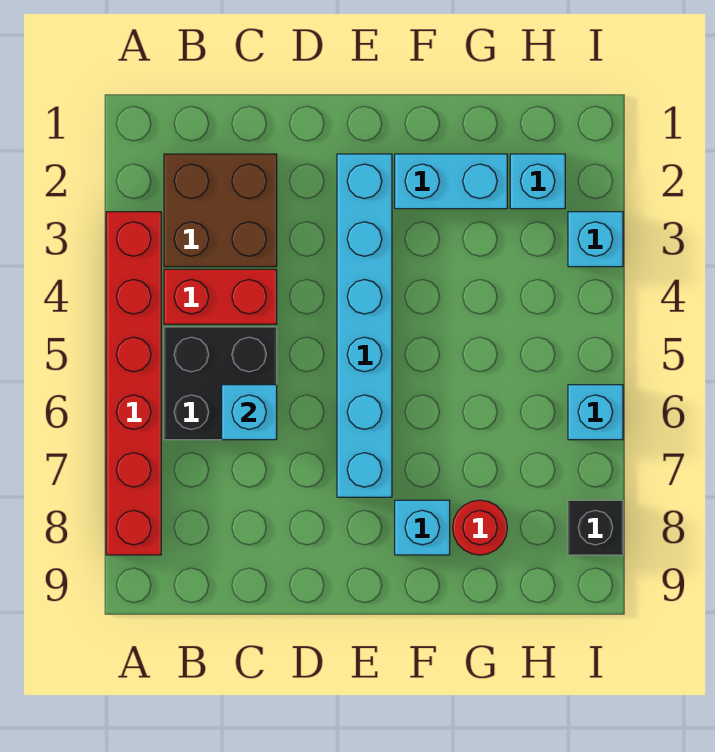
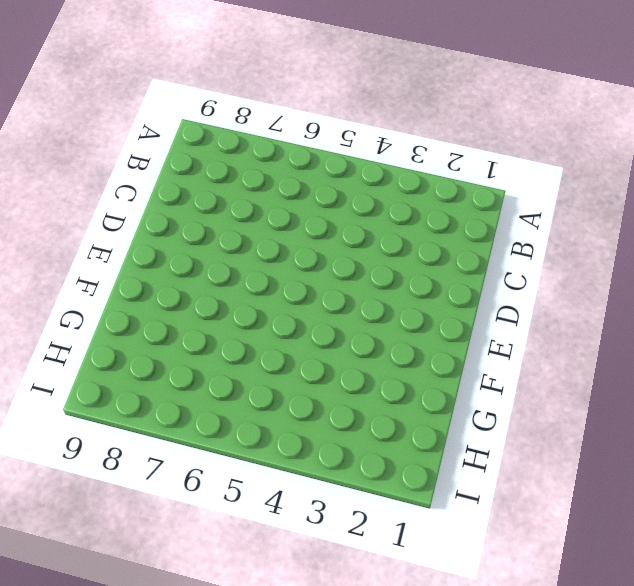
none -> red 1x6 brick [106,212,161,555]
none -> brown 2x2 brick [164,154,277,267]
none -> red 1x2 brick [164,269,277,324]

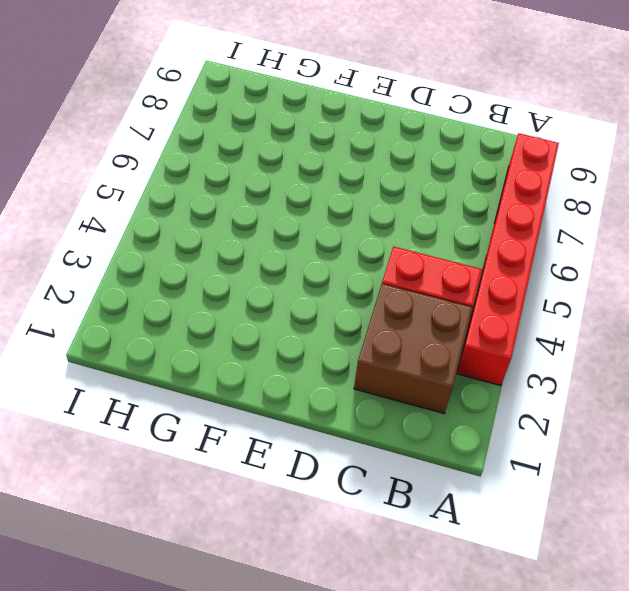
none -> black 2x2 brick [164,327,277,440]
none -> cyan 1x6 brick [337,154,392,497]
none -> cyan 1x2 brick [395,154,507,209]

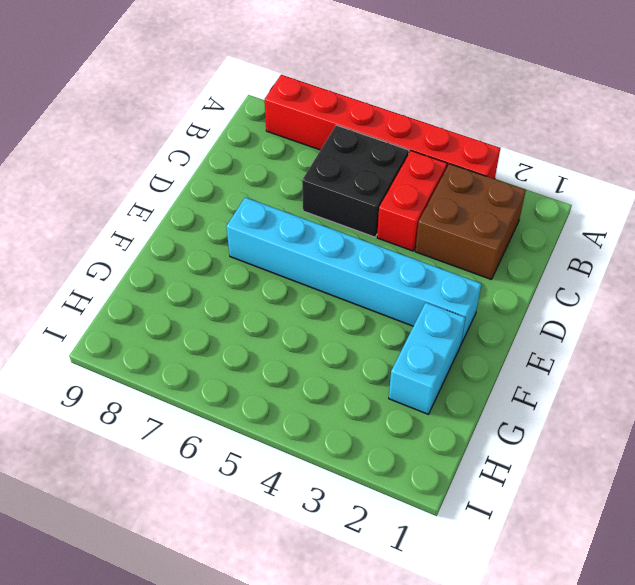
none -> cyan 1x1 brick [395,500,450,555]
none -> red 1x1 round brick [453,500,507,555]
none -> cyan 1x1 brick [510,154,565,209]

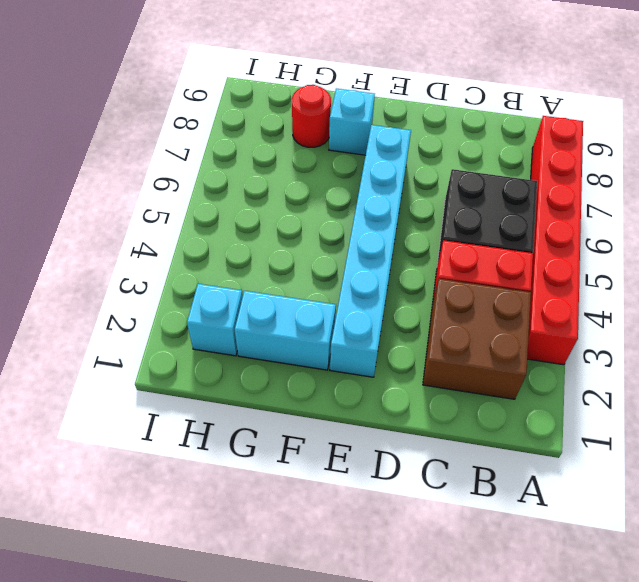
none -> cyan 1x1 brick [568,212,623,267]
none -> cyan 1x1 brick [568,385,623,440]
none -> black 1x1 brick [568,500,623,555]

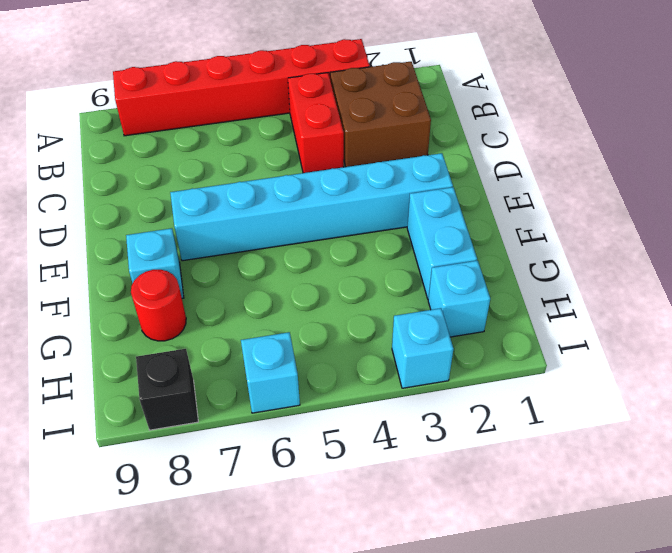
none -> black 2x2 brick [164,327,277,440]
none -> cyan 1x1 brick [222,385,277,440]

